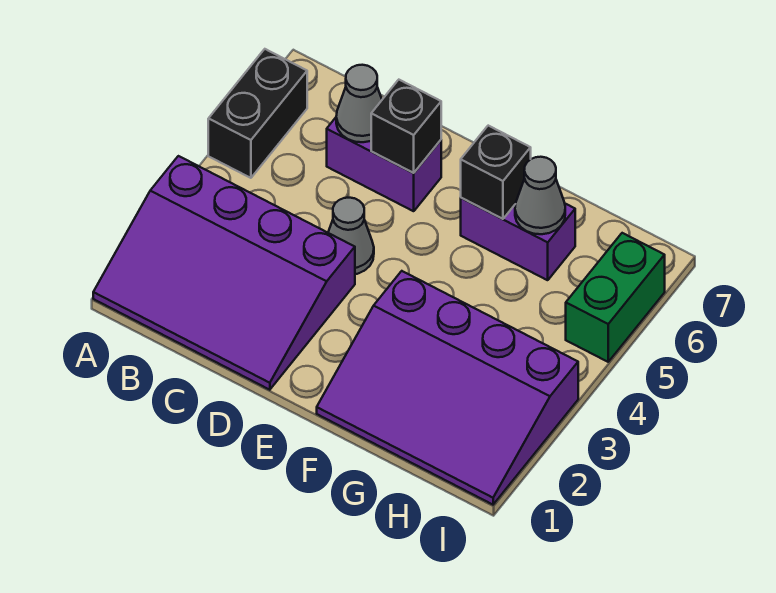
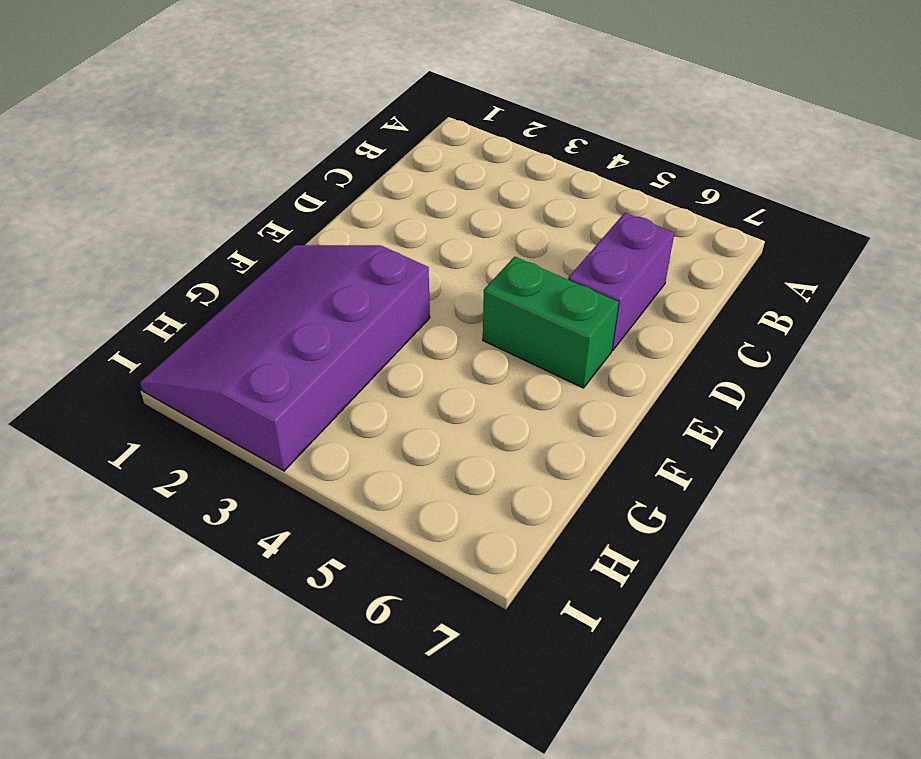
green 1x2 brick [483,257,619,388] -> green 1x2 brick moved to [566,233,665,362]
none -> purple 3x4 slope [93,156,355,390]
none -> black 1x2 brick [208,49,307,178]

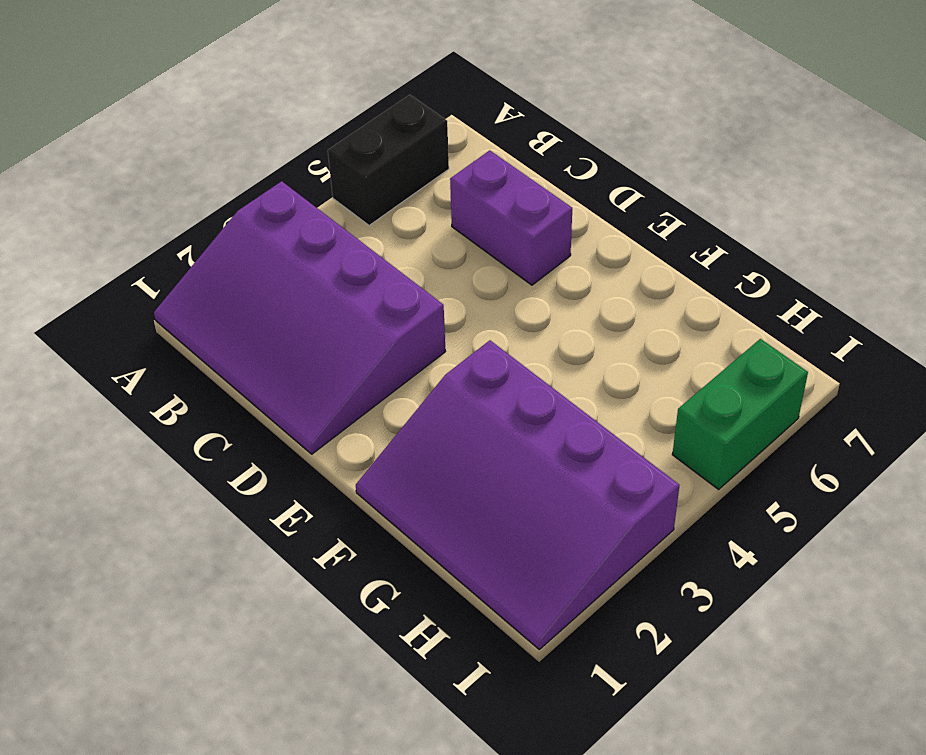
none -> grey 1x1 cone [328,198,374,274]
none -> purple 1x2 brick [461,198,575,280]

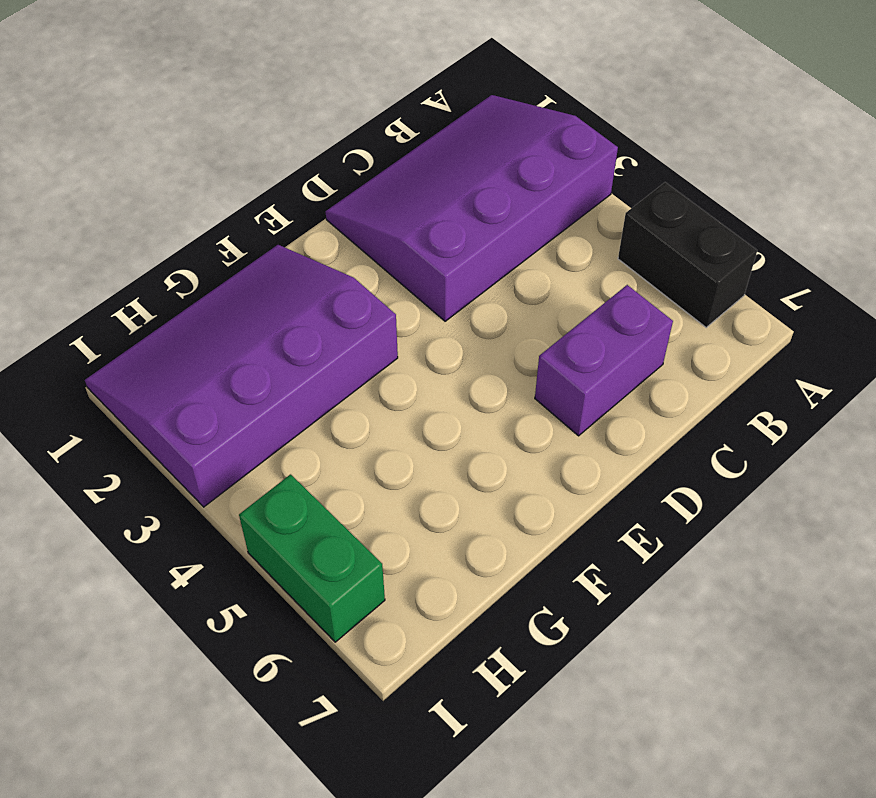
none -> grey 1x1 cone [328,198,374,274]
none -> purple 1x2 brick [461,198,575,280]

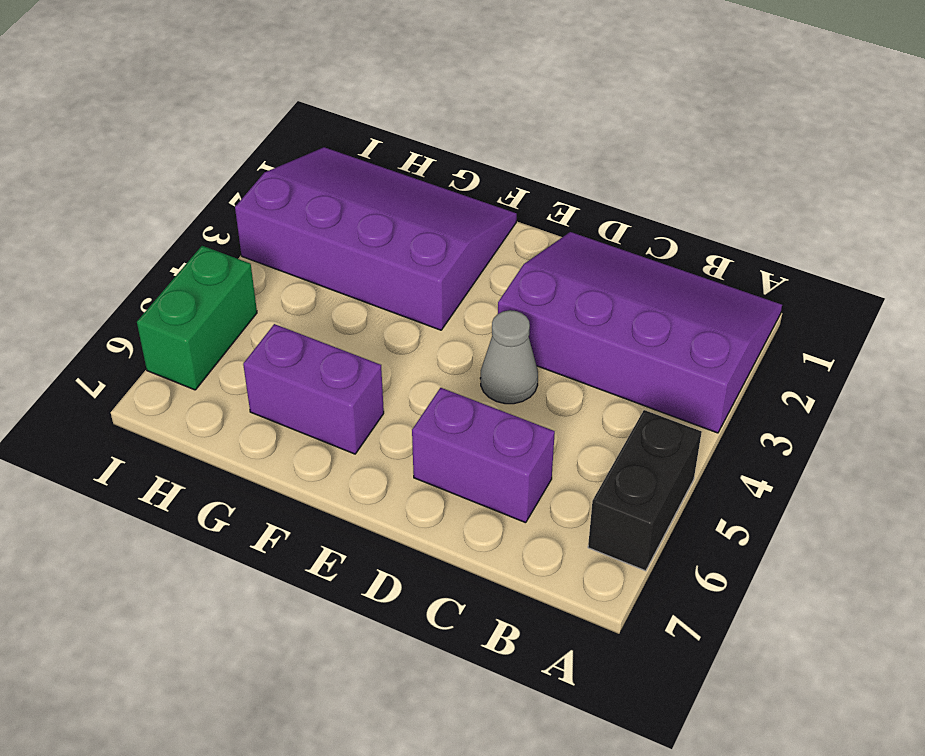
none -> grey 1x1 cone [336,65,382,142]
none -> black 1x1 brick [371,80,441,173]

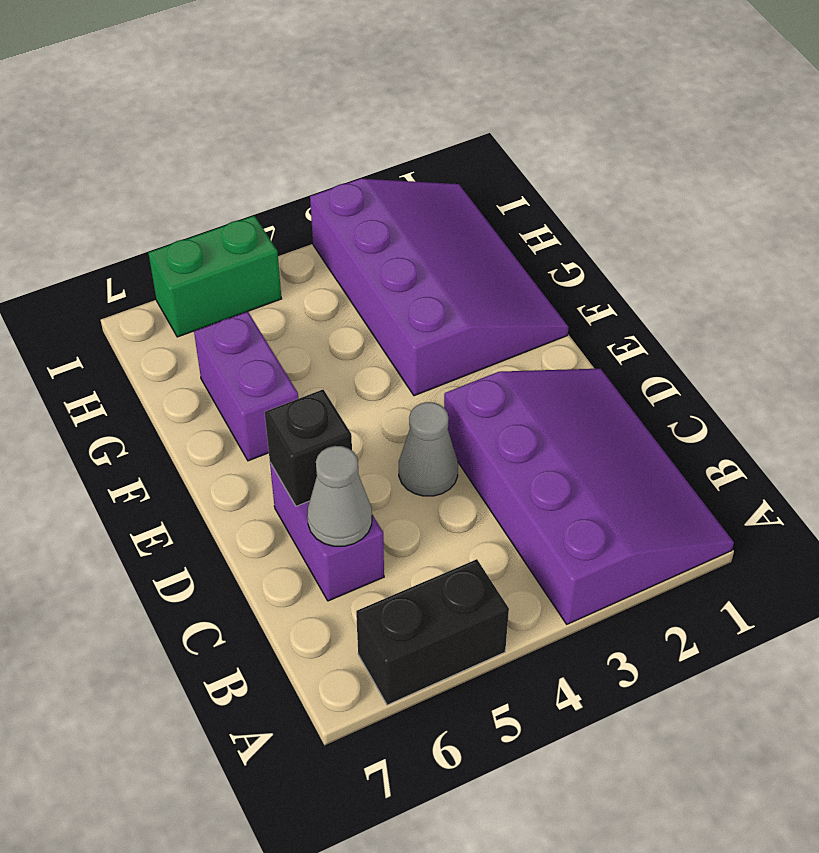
none -> black 1x1 brick [461,126,531,219]
none -> grey 1x1 cone [515,157,565,234]

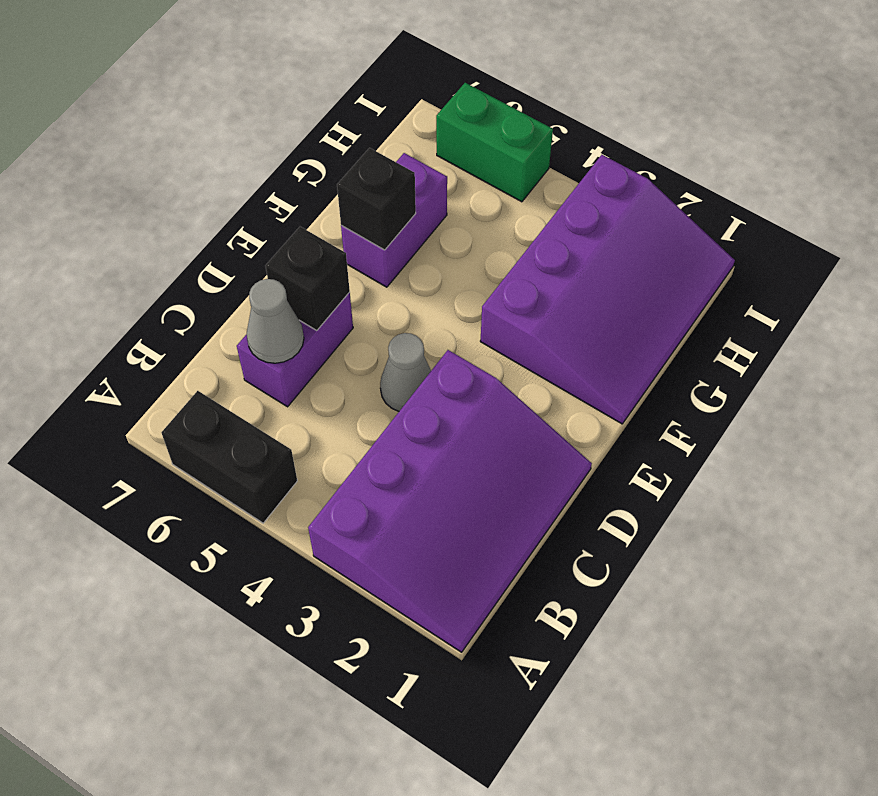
none -> grey 1x1 cone [515,157,565,234]

